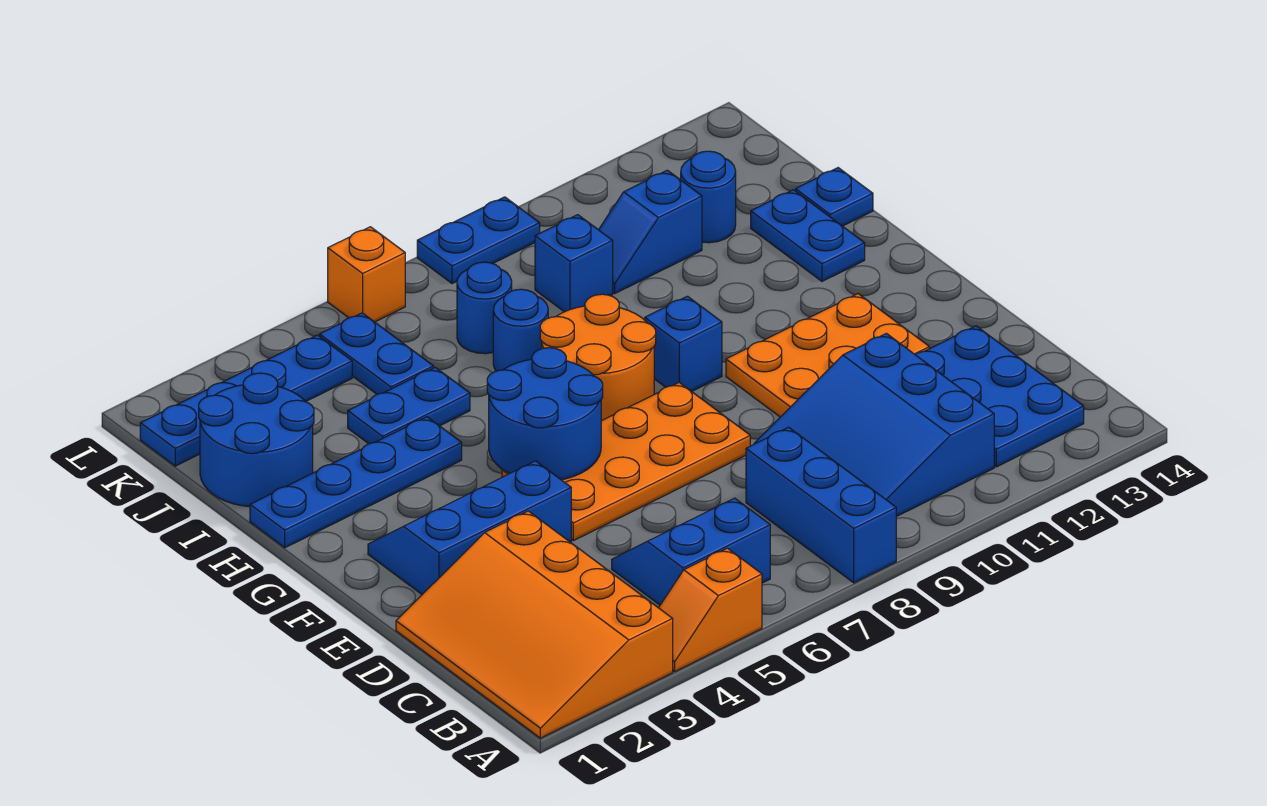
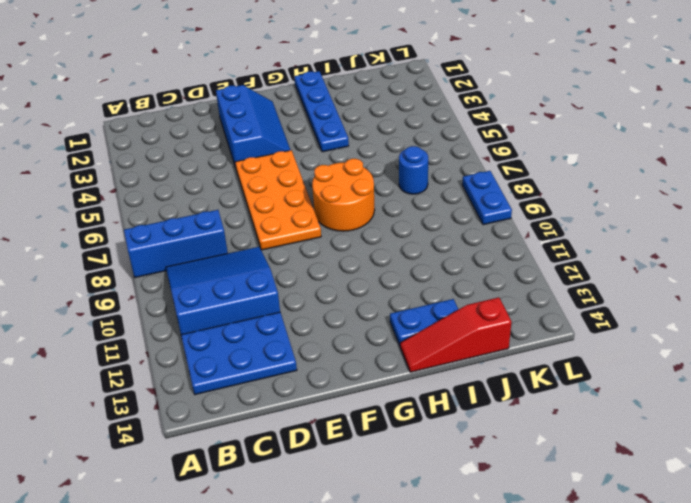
red 1x3 slope [400,297,511,372] -> blue 1x1 plate [796,168,873,226]
none -> orange 3x4 slope [396,511,673,738]
none -> orange 1x2 slope [659,548,762,671]
none -> blue 2x2 slope [612,498,770,605]

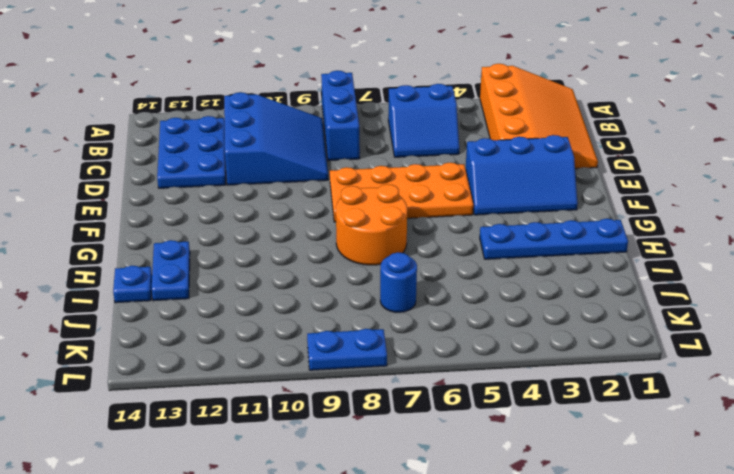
none -> orange 1x2 slope [659,548,762,671]
none -> orange 2x3 plate [726,294,929,417]
none -> blue 1x1 brick [645,296,722,391]

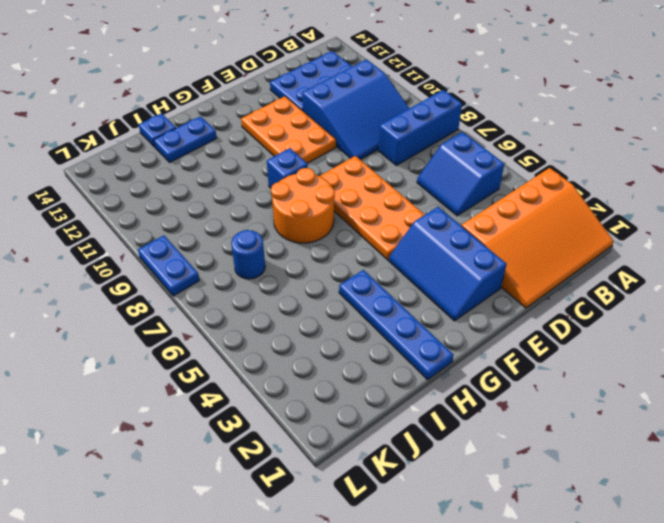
none -> orange 1x2 slope [659,548,762,671]
none -> blue 2x2 round brick [199,373,314,507]
none -> blue 1x2 plate [348,367,470,444]

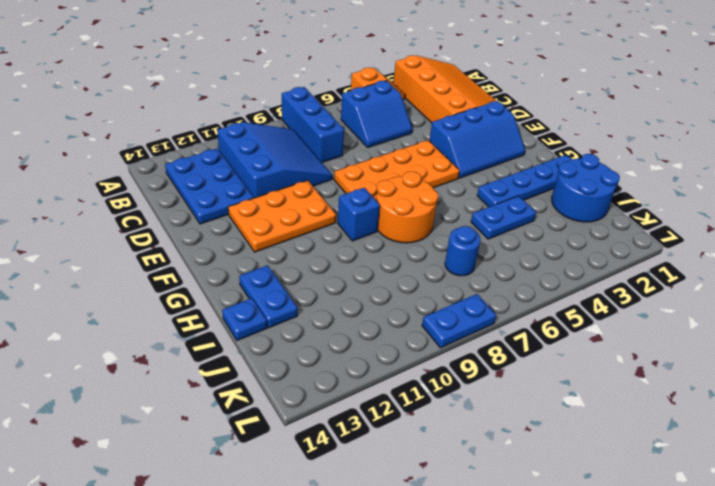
none -> blue 1x1 round brick [493,289,548,371]
none -> blue 1x2 plate [320,313,433,394]
none -> blue 1x1 brick [535,215,613,312]

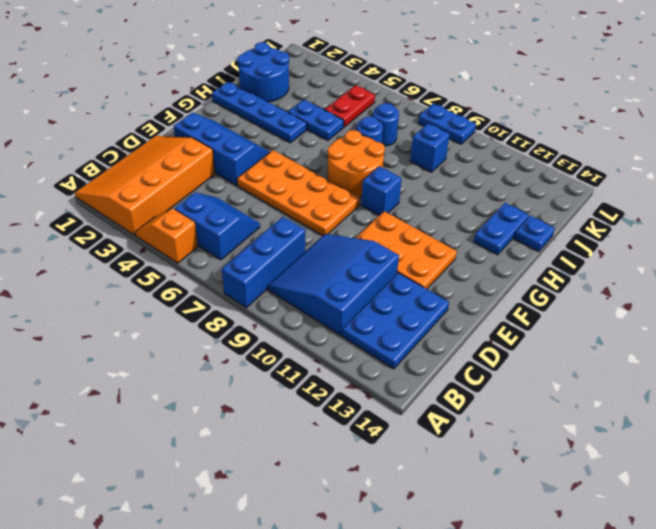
red 1x2 plate [325,85,375,127] -> blue 1x2 plate [320,313,433,394]
none -> blue 1x2 slope [599,170,702,293]
none -> blue 1x1 round brick [681,151,736,243]
none -> blue 1x4 plate [140,335,352,466]

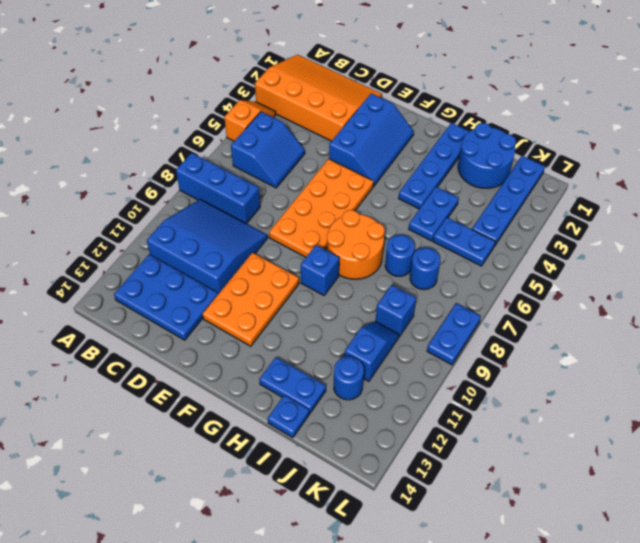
none -> orange 1x1 brick [328,227,405,322]
none -> blue 2x2 round brick [487,348,603,480]

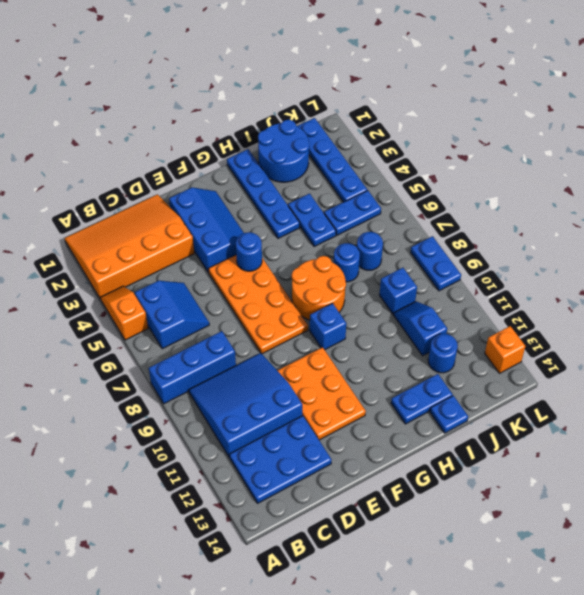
blue 1x1 round brick [236,232,262,271] -> blue 2x2 round brick [487,348,603,480]
orange 1x1 brick [485,326,525,373] -> orange 1x1 brick moved to [328,227,405,322]

